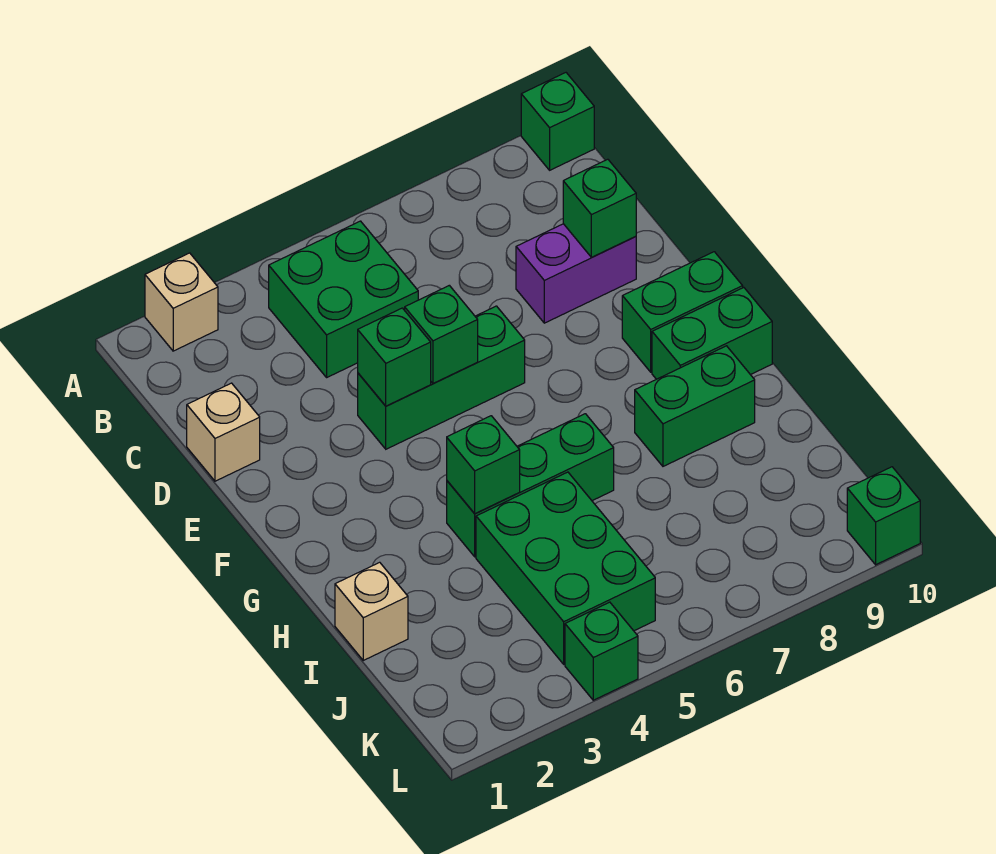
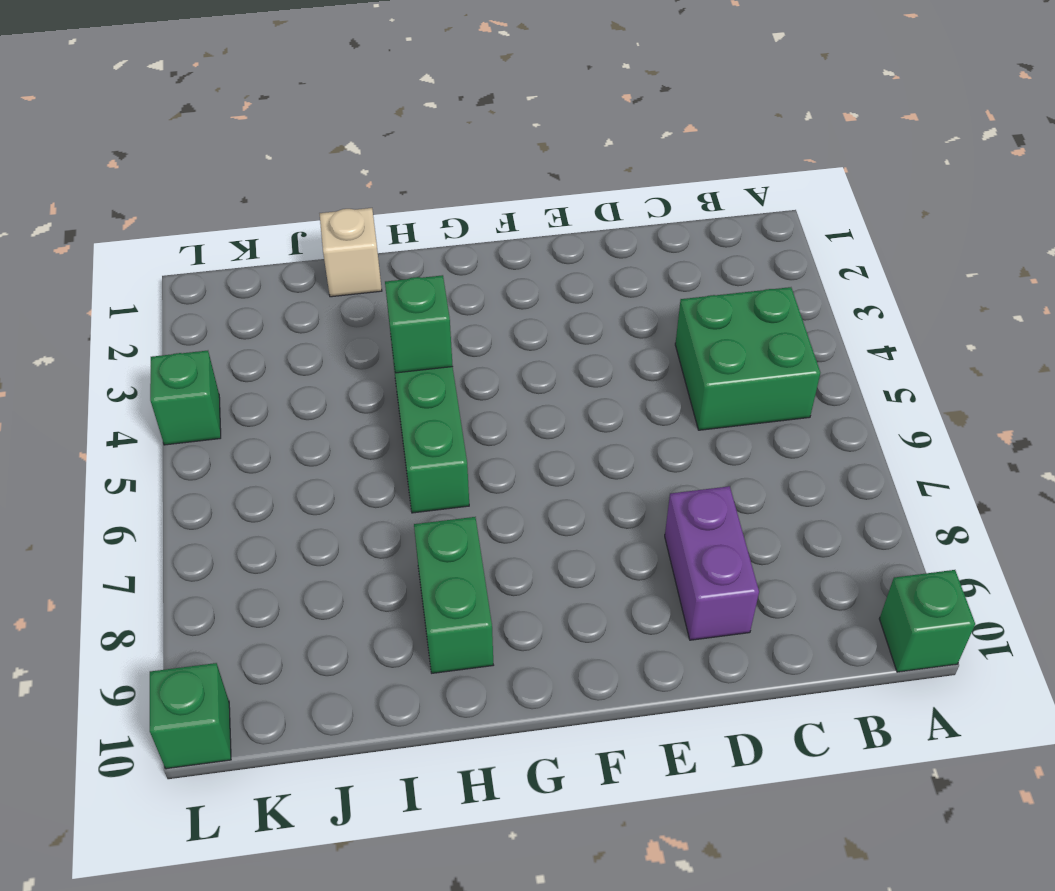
none -> tan 1x1 brick [145,253,218,351]
none -> tan 1x1 brick [187,383,260,481]
none -> green 1x3 brick [358,306,525,449]

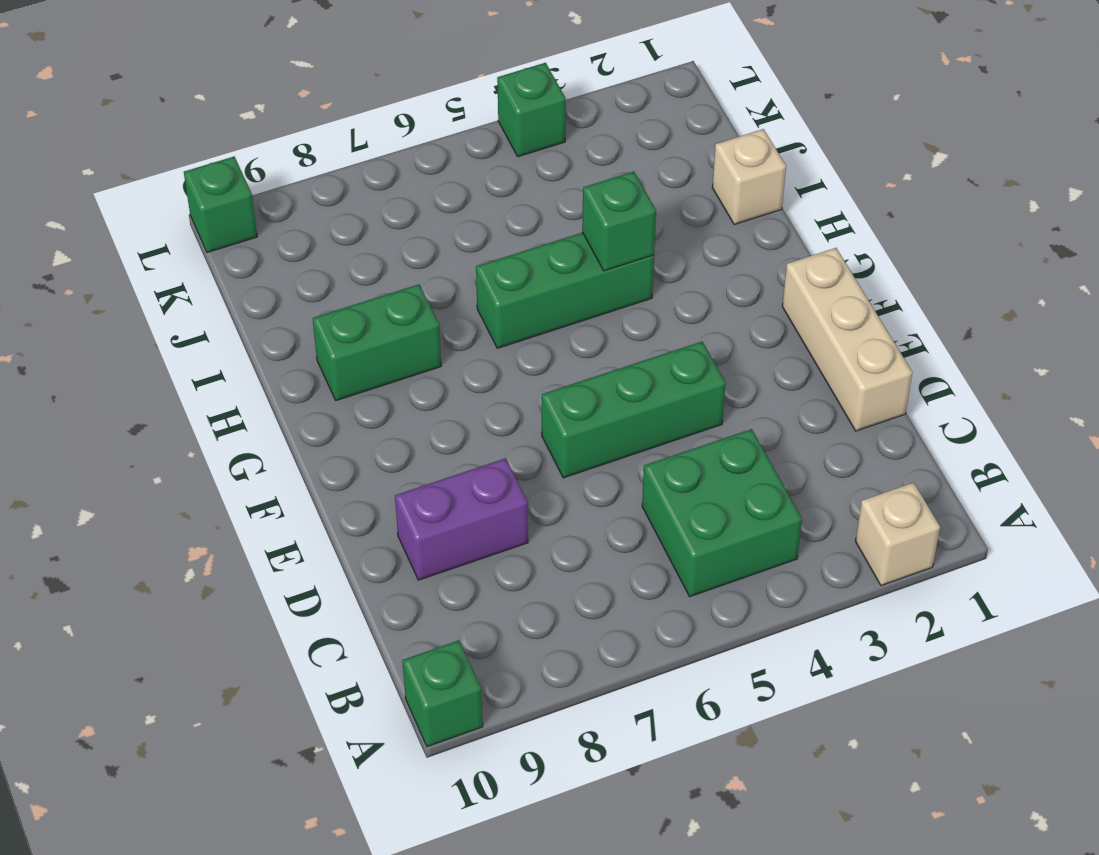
tan 1x3 brick [782,248,912,431] -> tan 1x1 brick [187,383,260,481]
none -> green 1x2 brick [622,252,743,372]
none -> green 1x2 brick [652,288,772,379]
none -> green 2x3 brick [476,472,655,664]

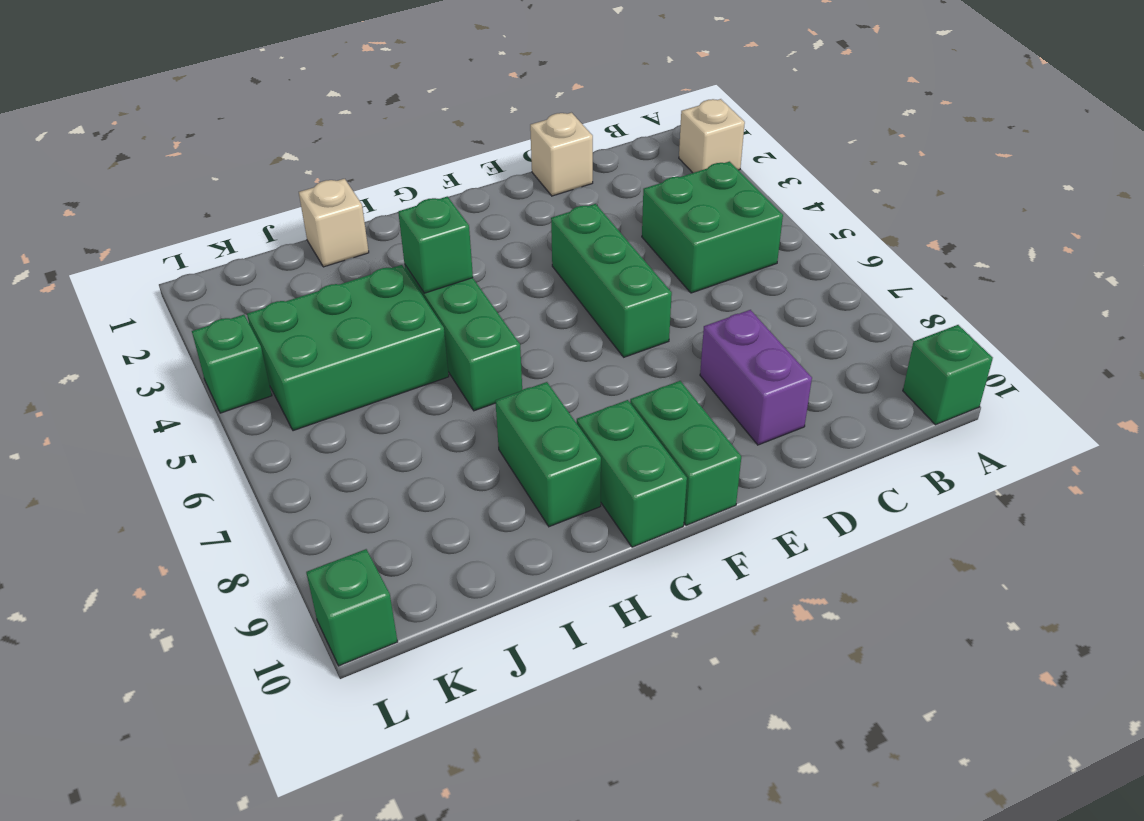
none -> green 1x1 brick [563,159,636,257]
none -> green 1x1 brick [358,308,431,406]
none -> green 1x1 brick [405,285,478,383]

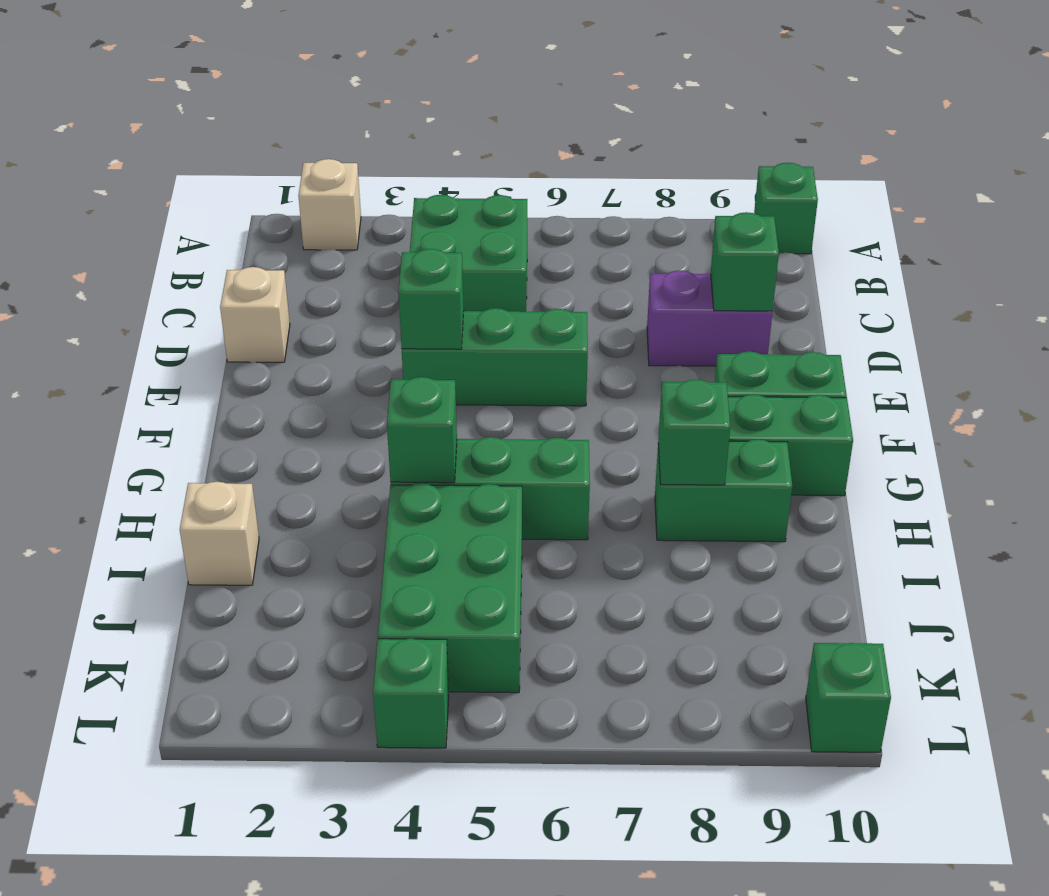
green 1x1 brick [658,379,730,485] -> green 1x1 brick moved to [405,285,478,383]

